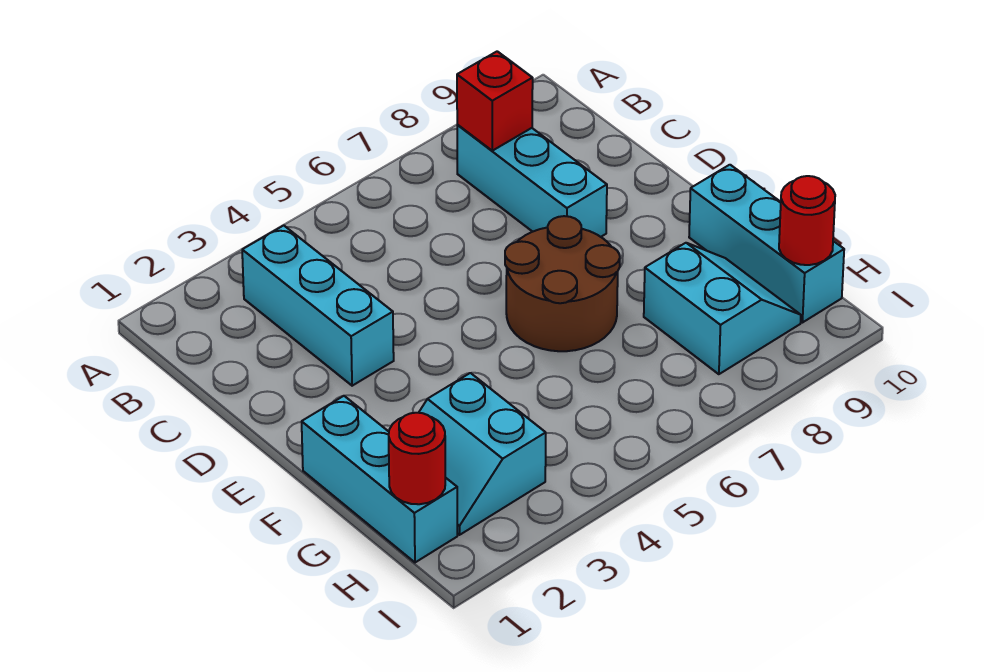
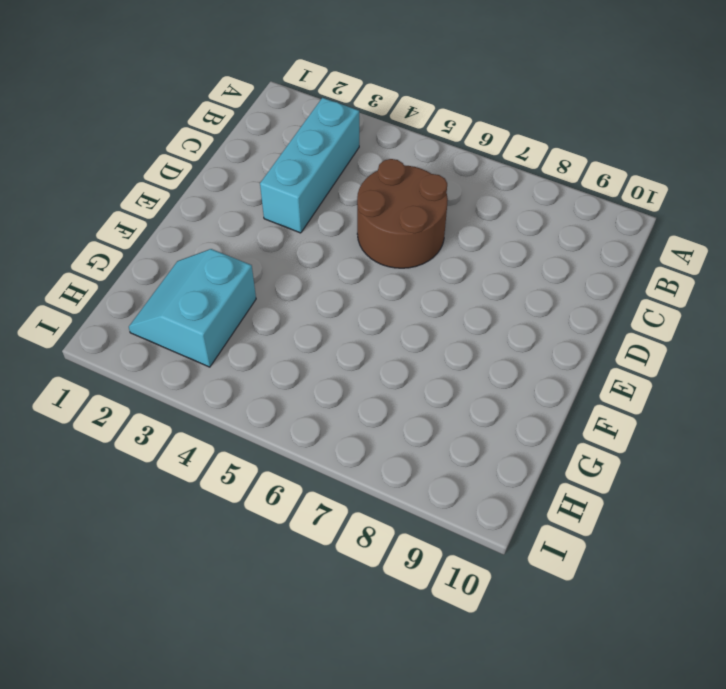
brown 2x2 round brick [357,159,448,268] -> brown 2x2 round brick moved to [505,216,620,351]
none -> cyan 1x3 brick [457,125,607,237]
none -> cyan 1x3 brick [302,396,457,562]

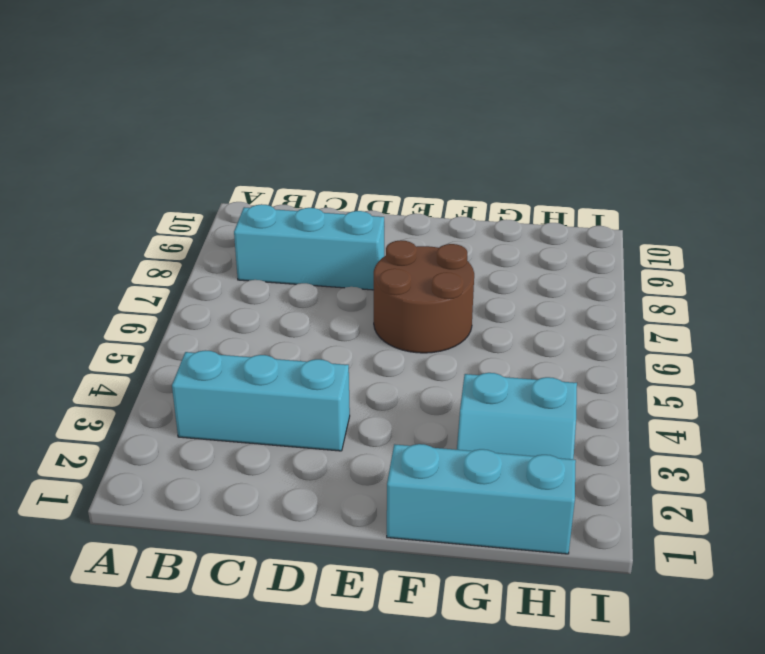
none -> cyan 1x3 brick [689,165,844,323]
none -> cyan 2x2 slope [644,243,801,374]

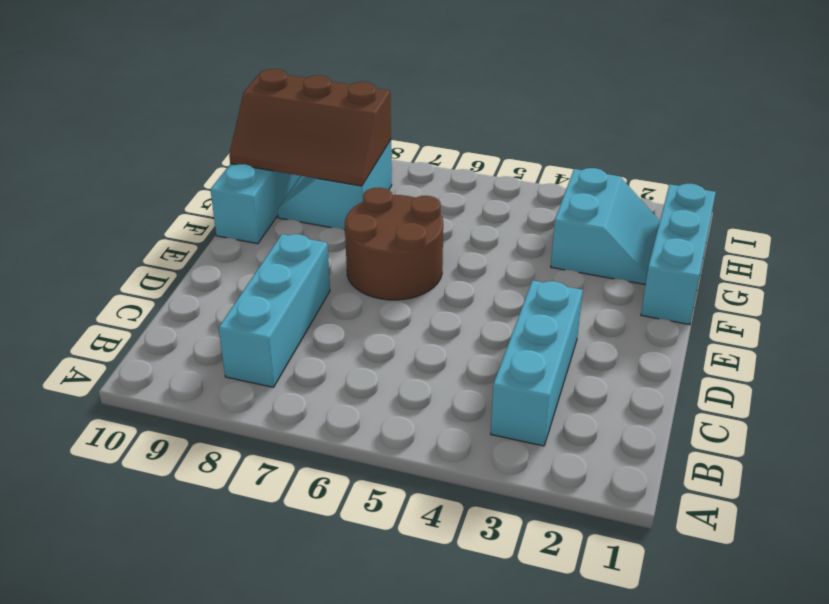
brown 2x3 slope [229,69,391,186] -> red 1x1 round brick [779,176,835,265]
none -> red 1x1 brick [457,51,533,151]
none -> red 1x1 round brick [389,413,445,504]

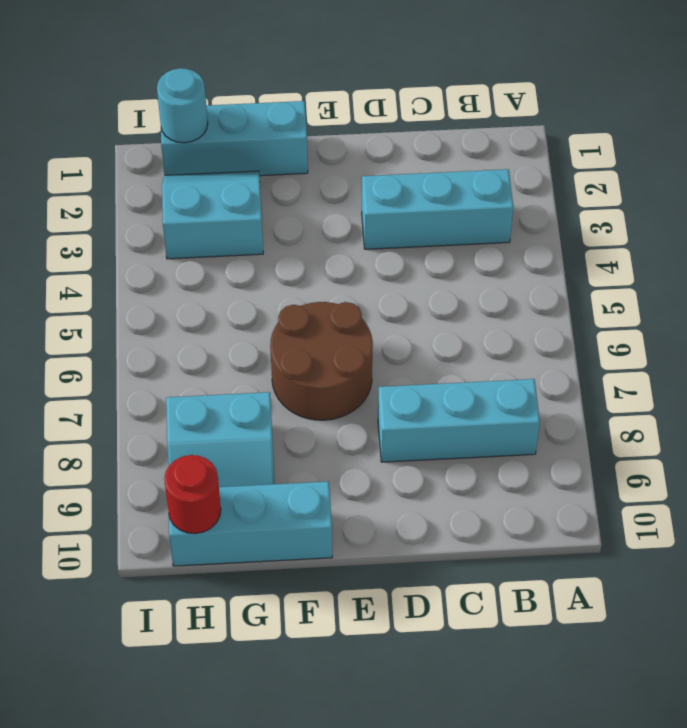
cyan 1x1 round brick [157,68,208,143] -> red 1x1 round brick [389,413,445,504]
none -> red 1x1 brick [457,51,533,151]

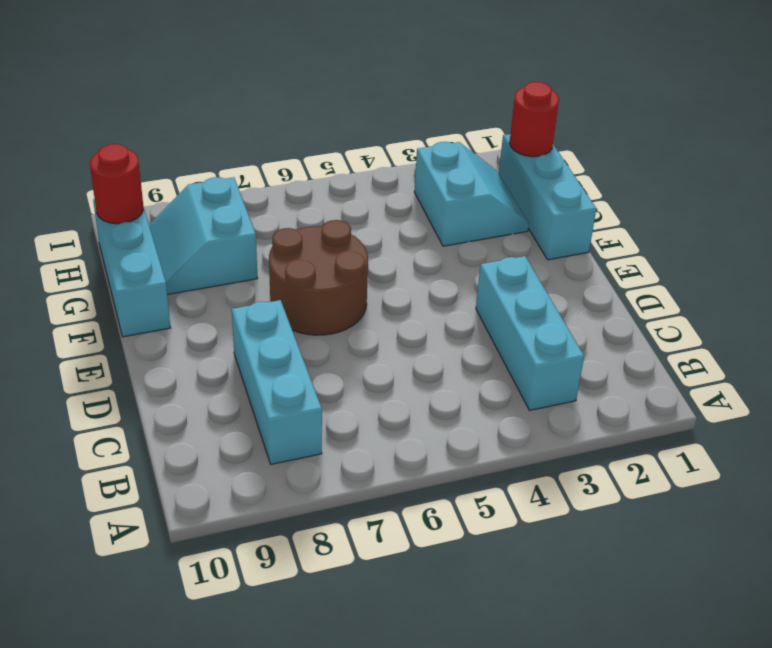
none -> red 1x1 brick [457,51,533,151]

